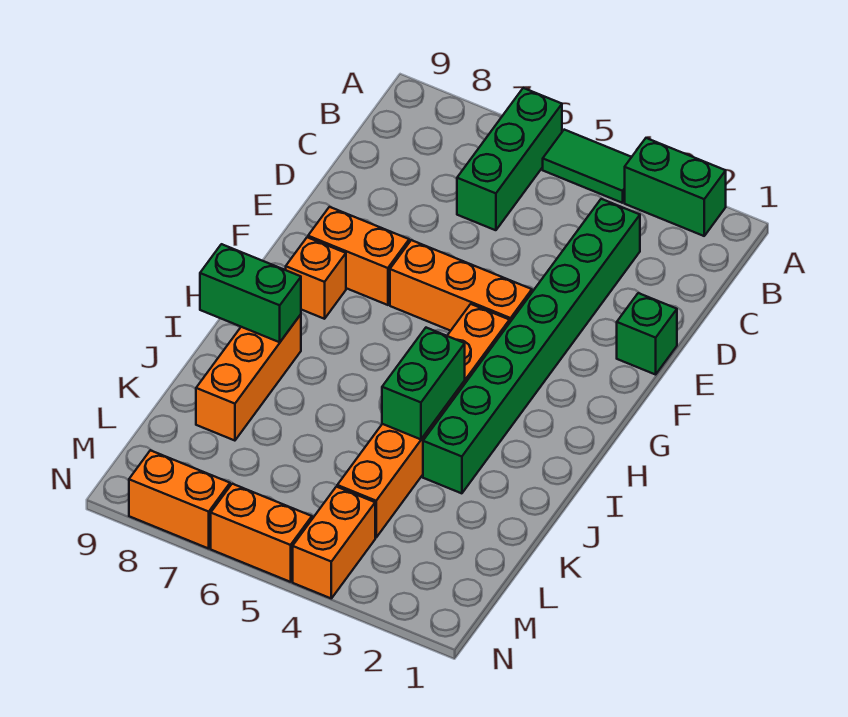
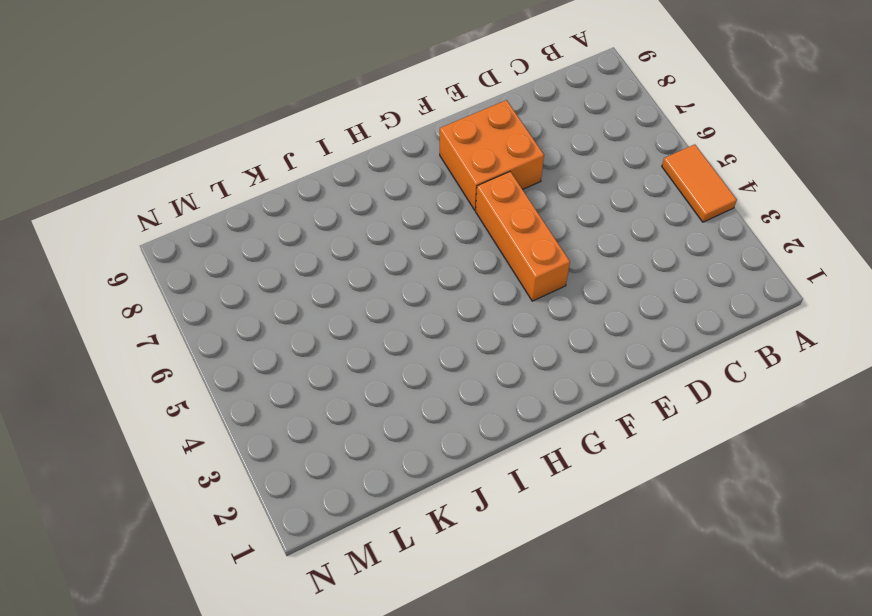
orange 1x2 tile [662,144,737,222] -> green 1x2 tile [543,130,631,203]
orange 2x2 brick [440,100,544,210] -> orange 1x2 brick [308,207,409,305]
none -> green 1x2 brick [625,138,726,236]
none -> green 1x3 brick [457,88,562,230]
none -> green 1x8 brick [423,199,640,493]

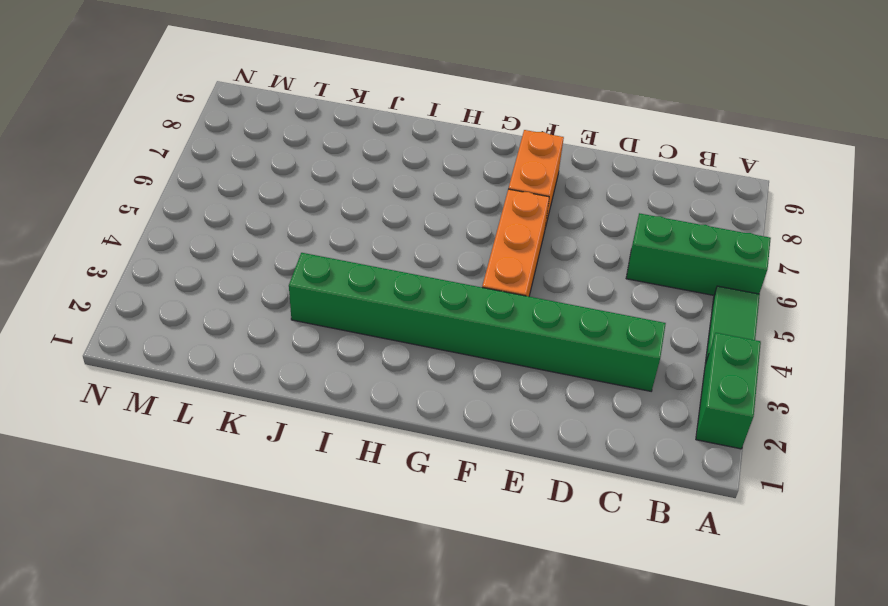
none -> green 1x1 brick [617,293,677,375]
none -> orange 1x6 brick [337,304,510,538]
none -> orange 1x1 brick [286,237,346,319]

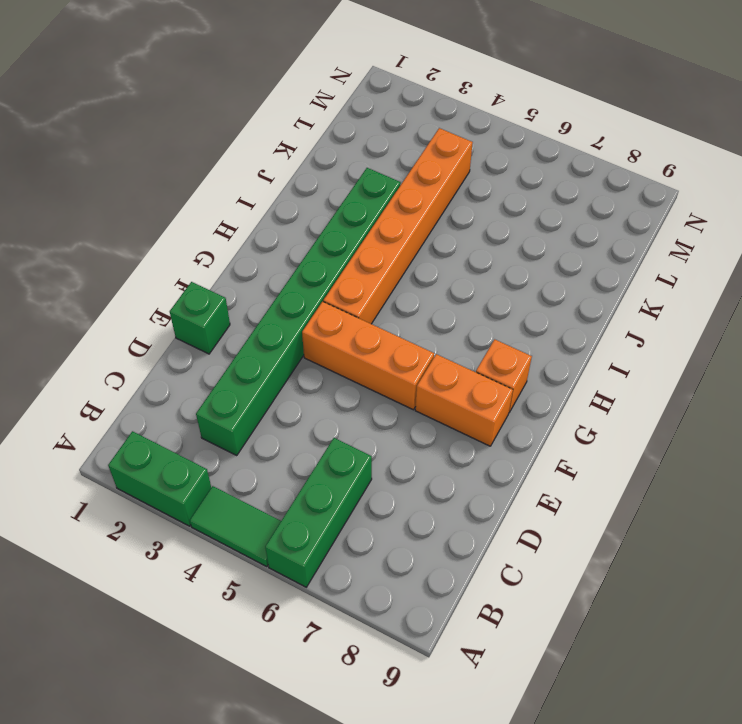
none -> orange 1x3 brick [196,315,301,441]
none -> orange 1x2 brick [293,487,375,598]
none -> orange 1x2 brick [211,484,312,582]

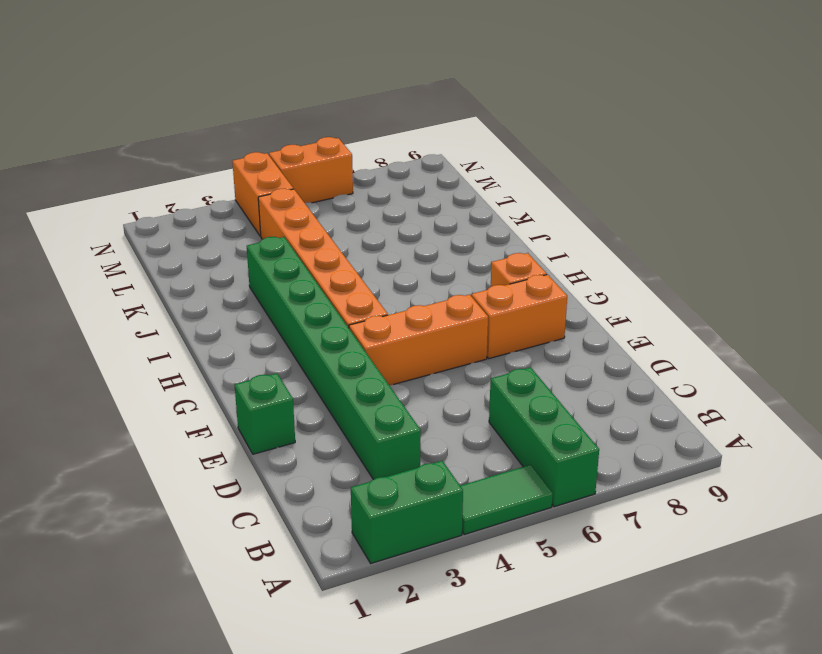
none -> orange 1x3 brick [196,315,301,441]
none -> orange 1x2 brick [129,450,230,549]
none -> green 1x2 brick [382,328,465,439]

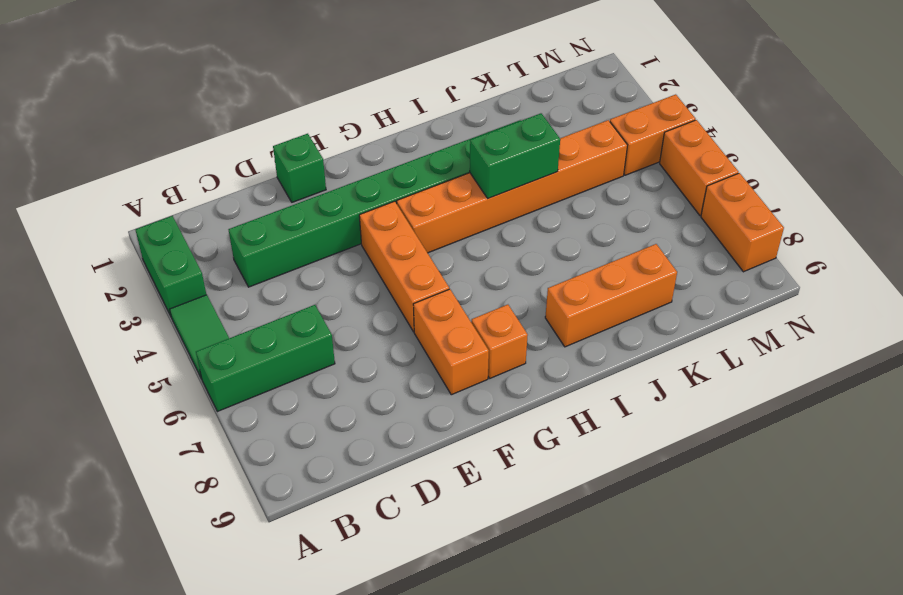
none -> green 1x2 brick [200,244,301,342]

